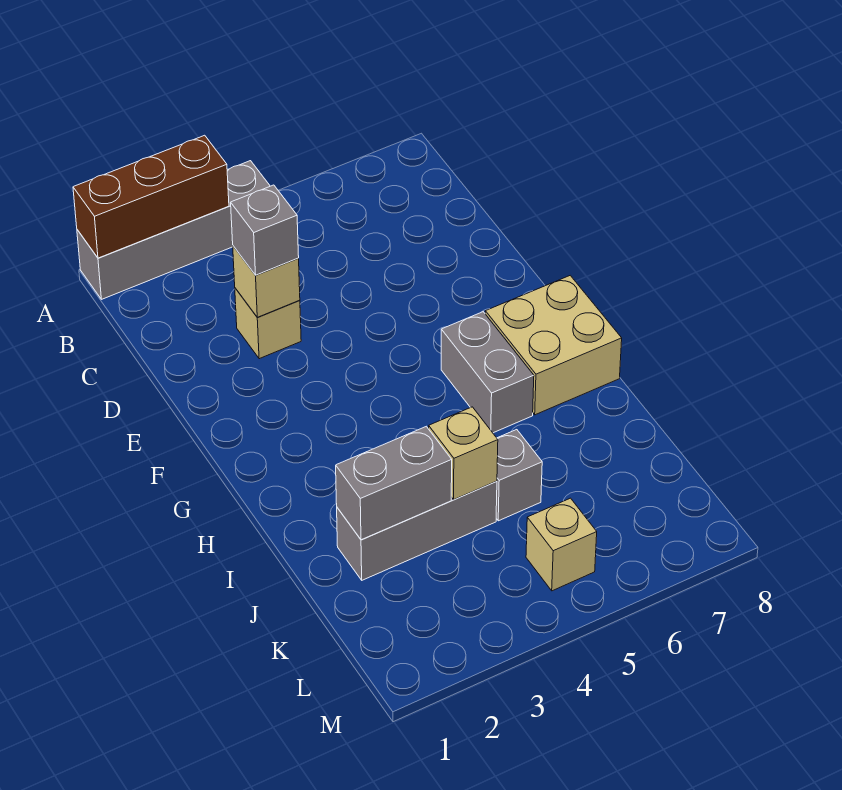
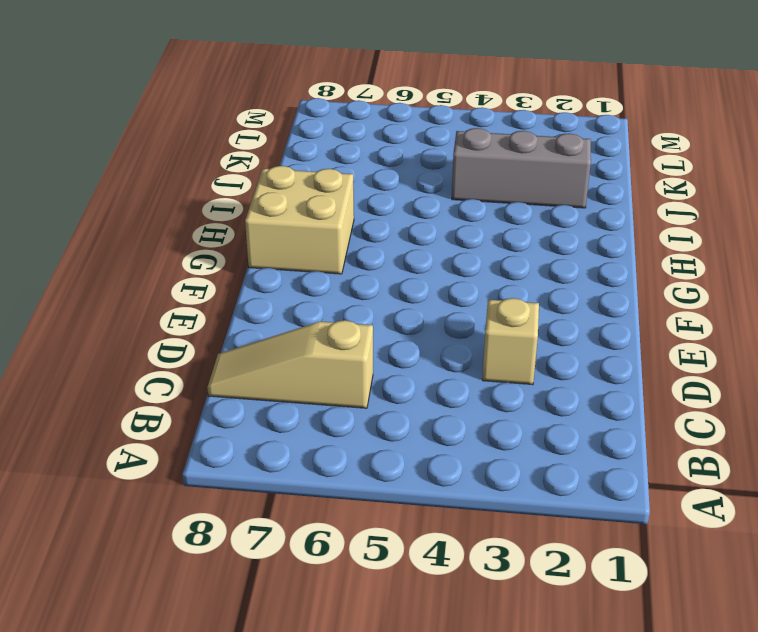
tan 1x3 slope [207,320,373,408] -> none
none -> grey 1x4 brick [77,161,270,299]
none -> grey 1x2 brick [441,312,534,433]
none -> grey 1x1 brick [496,430,542,521]

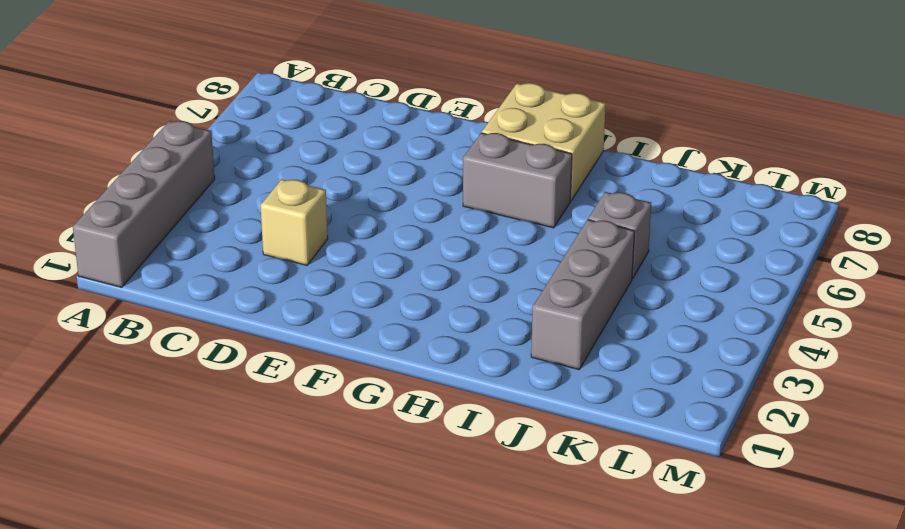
none -> tan 1x1 brick [526,498,597,591]
none -> brown 1x3 brick [73,135,229,258]
none -> tan 1x1 brick [233,246,300,318]

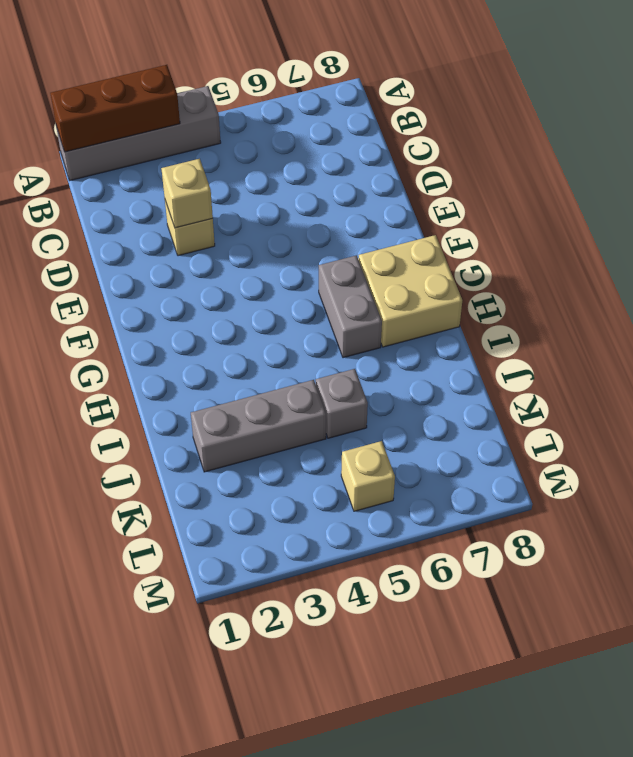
none -> grey 1x2 brick [336,426,452,540]
none -> tan 1x1 brick [429,407,498,499]
none -> grey 1x1 brick [231,185,299,275]

